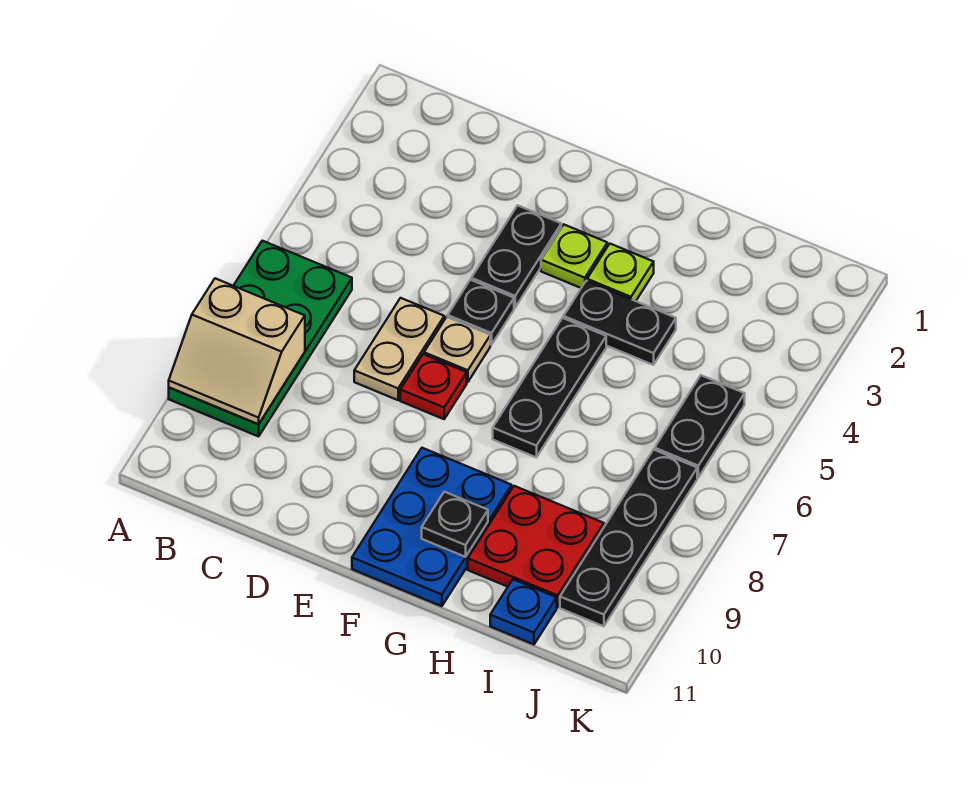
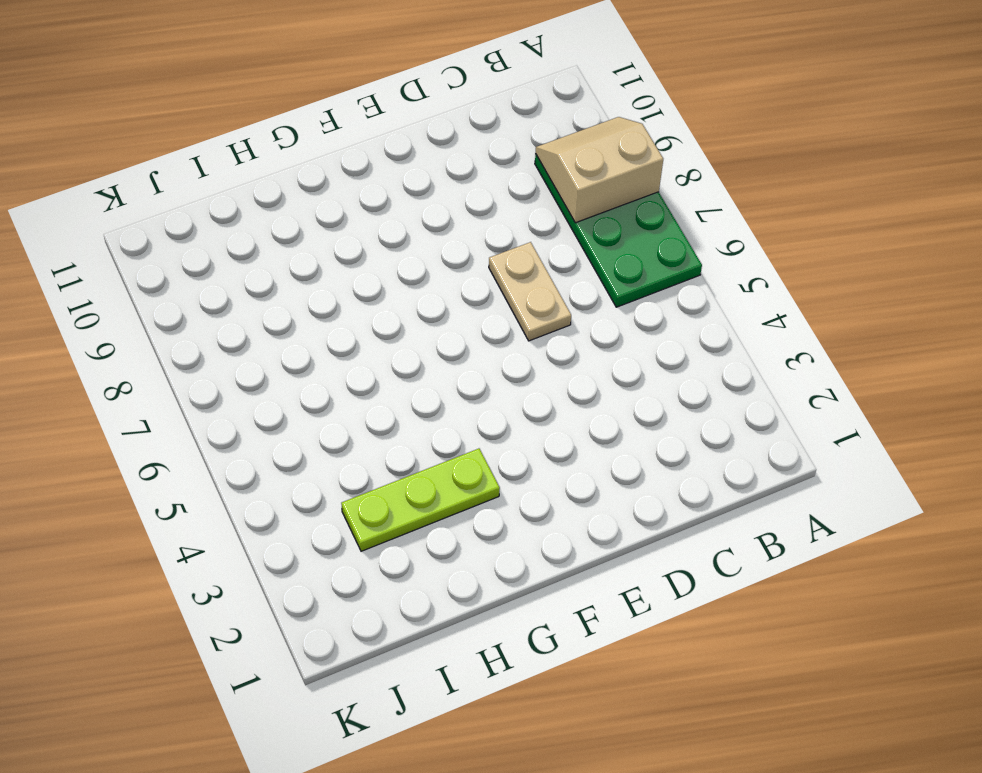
lime 1x3 plate [341,449,500,551] -> lime 1x1 plate [587,244,654,301]
none -> black 1x2 plate [471,205,561,308]
none -> black 1x1 plate [448,280,514,345]
none -> tan 1x1 plate [424,317,490,382]

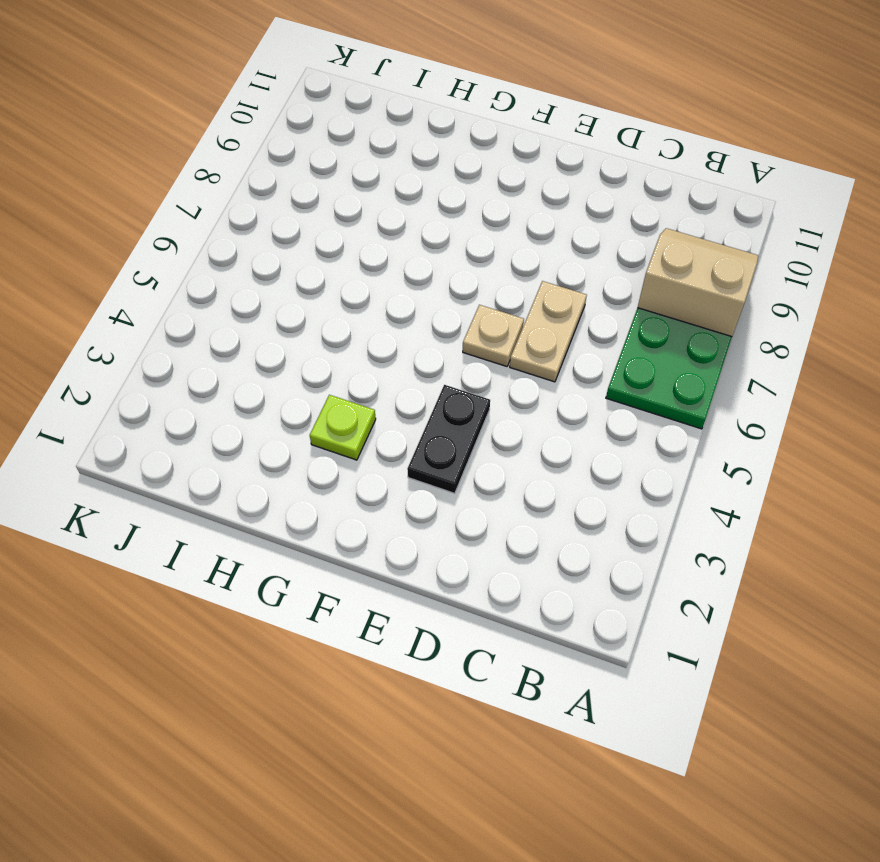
none -> black 1x1 plate [448,280,514,345]
none -> red 1x1 plate [400,354,467,419]
none -> lime 1x1 plate [541,225,607,288]

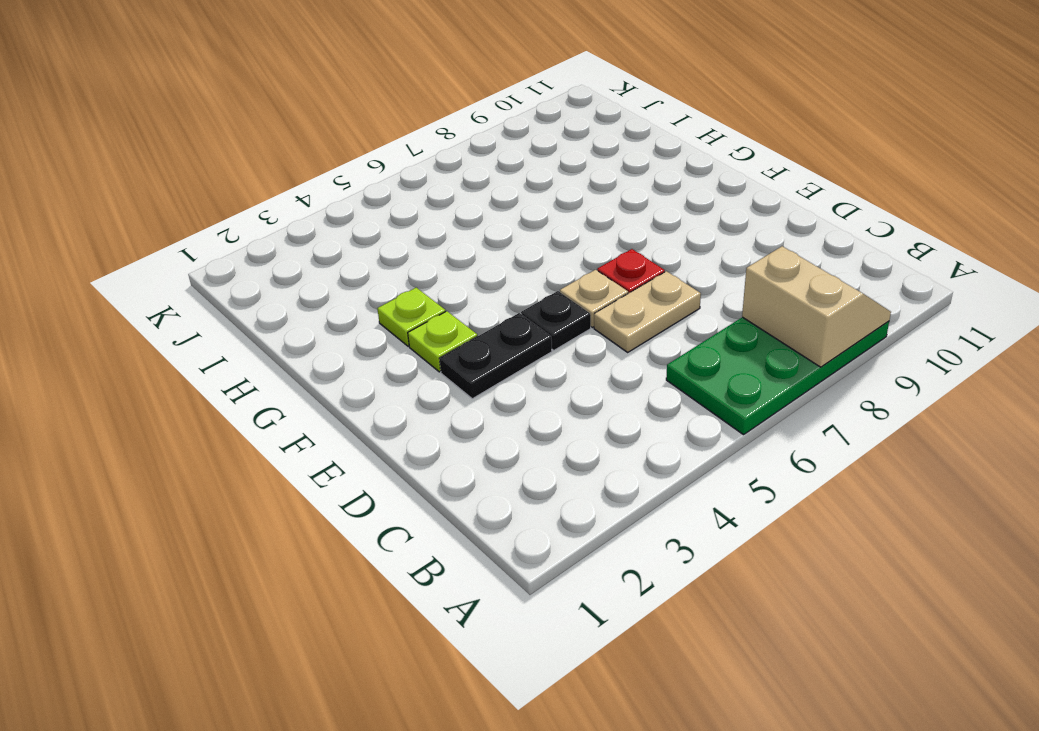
none -> blue 2x3 plate [352,448,512,606]
none -> black 1x2 plate [564,281,676,365]
none -> black 1x3 plate [493,318,606,457]

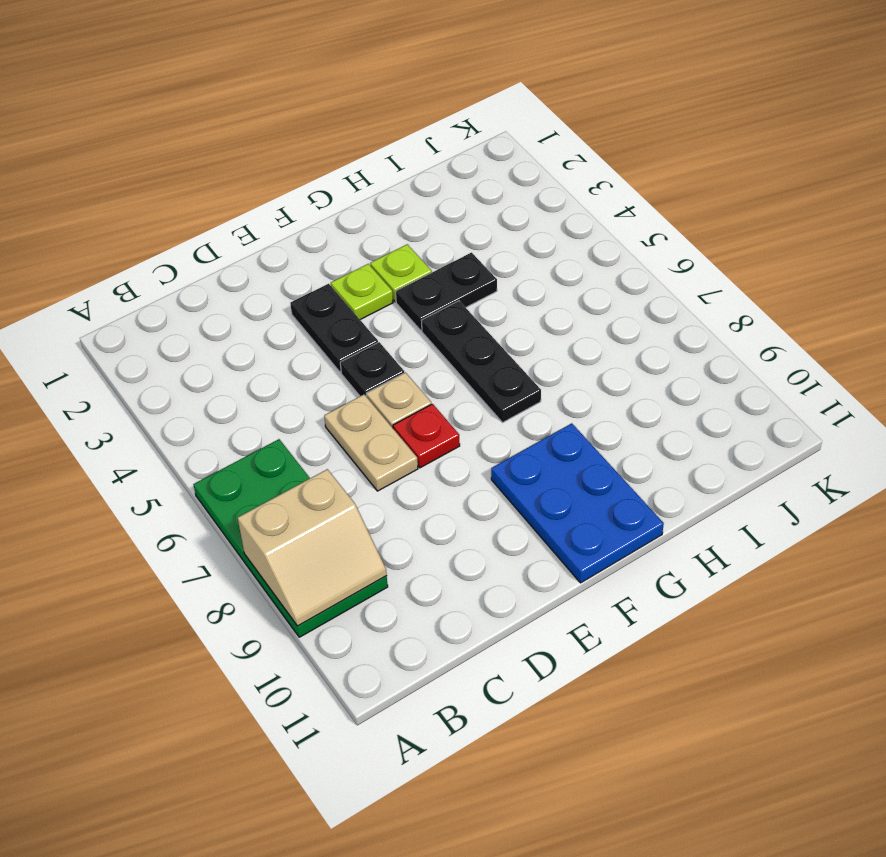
none -> red 2x2 plate [468,486,604,607]
none -> blue 1x1 plate [490,580,557,644]
none -> black 1x2 plate [655,375,745,477]

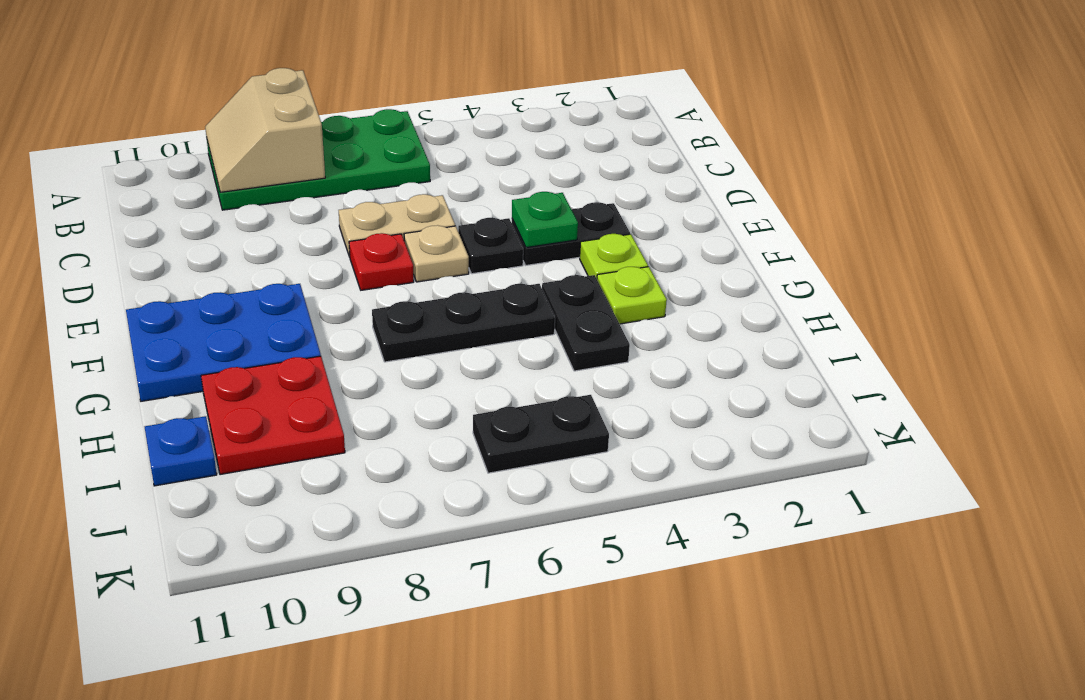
green 1x1 plate [512,192,578,248] -> none
none -> black 1x4 plate [560,450,697,626]
none -> black 1x1 plate [422,492,488,557]

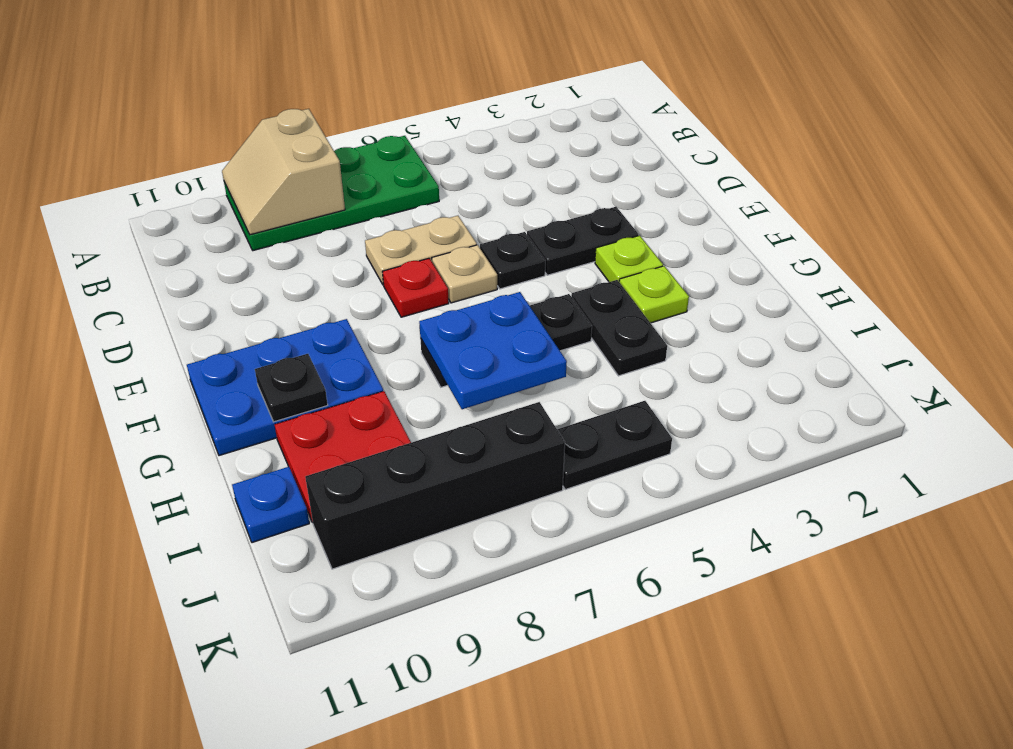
blue 2x2 plate [419,292,567,409] -> none
black 1x4 brick [305,402,565,569] -> black 1x4 plate [560,450,697,626]

